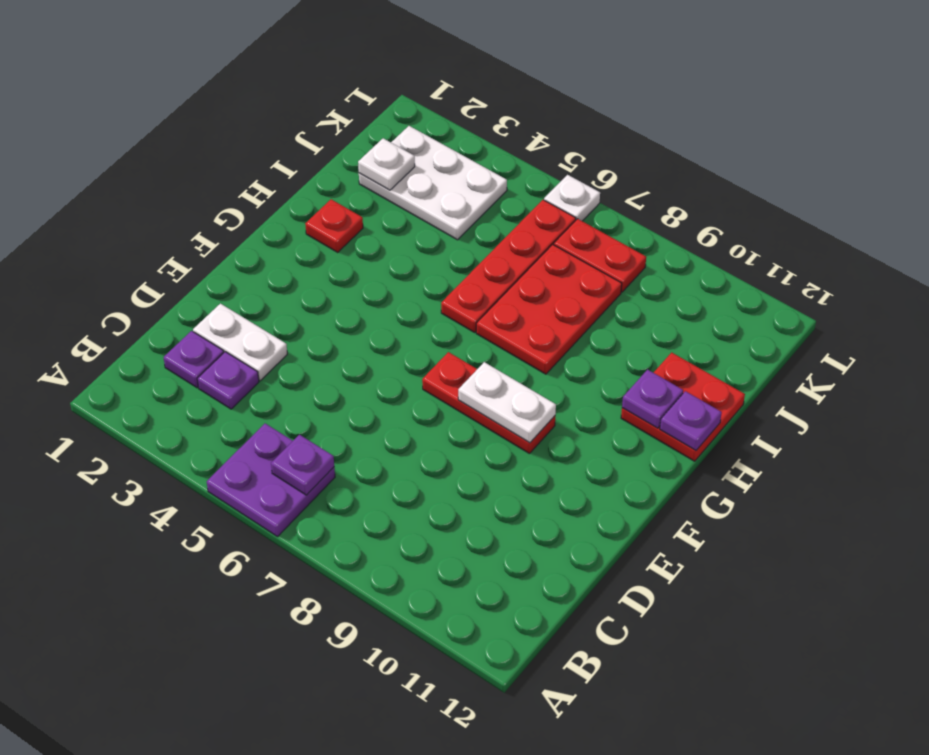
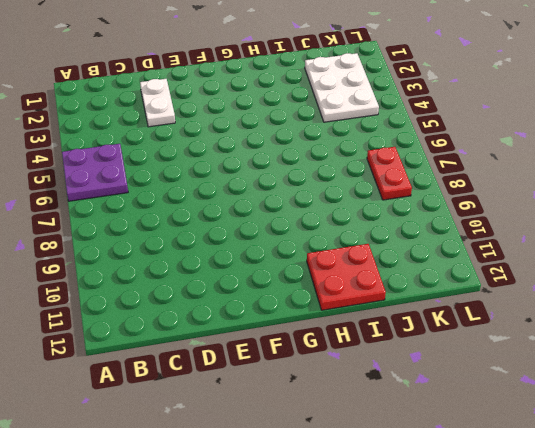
none -> purple 1x1 plate [164,331,224,388]
none -> purple 1x1 plate [197,352,259,409]
none -> red 1x3 plate [422,352,555,454]

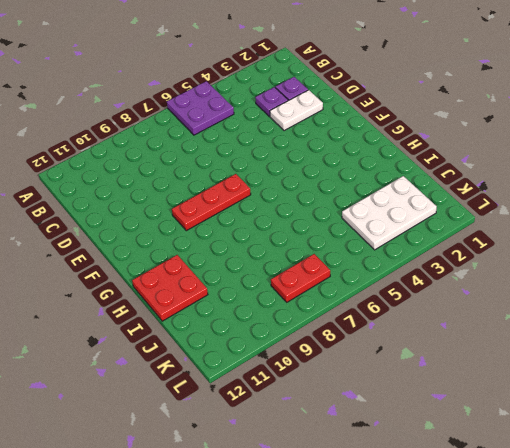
none -> red 1x1 plate [305,199,363,252]
none -> red 1x4 plate [441,200,576,332]
none -> red 2x3 plate [476,244,622,374]

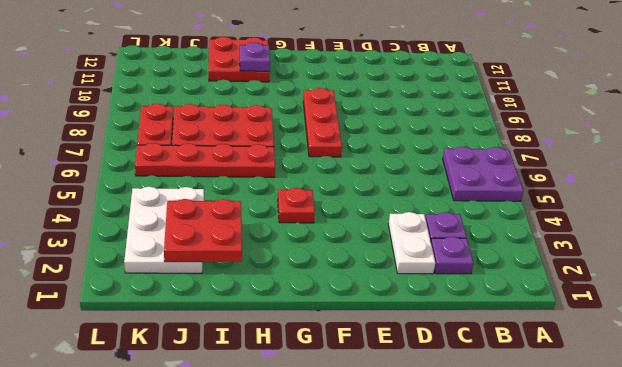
red 1x1 plate [278,188,315,223] -> red 1x1 plate moved to [305,199,363,252]
red 2x2 plate [164,199,242,262] -> white 1x1 plate [358,138,415,190]
none -> white 1x1 plate [544,175,600,221]
none -> purple 1x1 plate [271,435,334,495]
none -> white 1x2 plate [458,362,556,443]

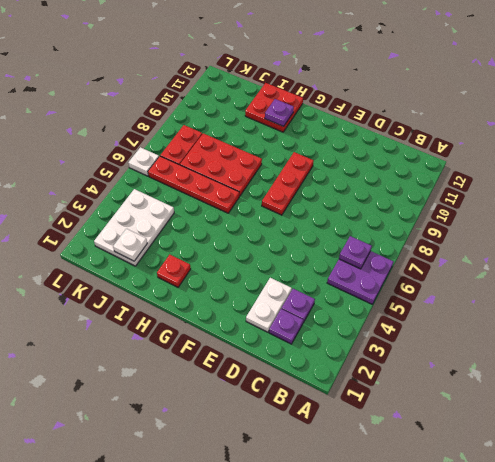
none -> white 1x2 plate [458,362,556,443]
none -> purple 1x1 plate [660,391,722,450]

